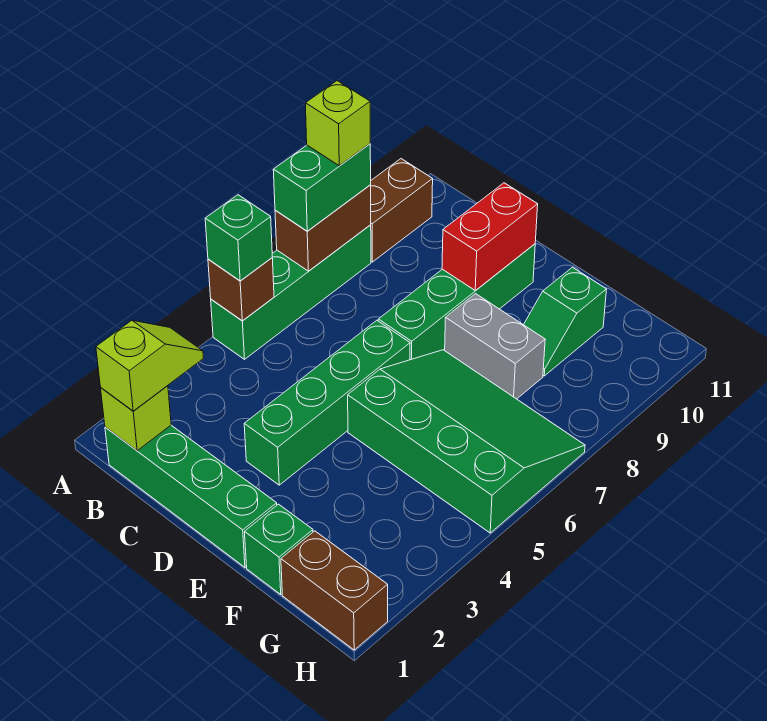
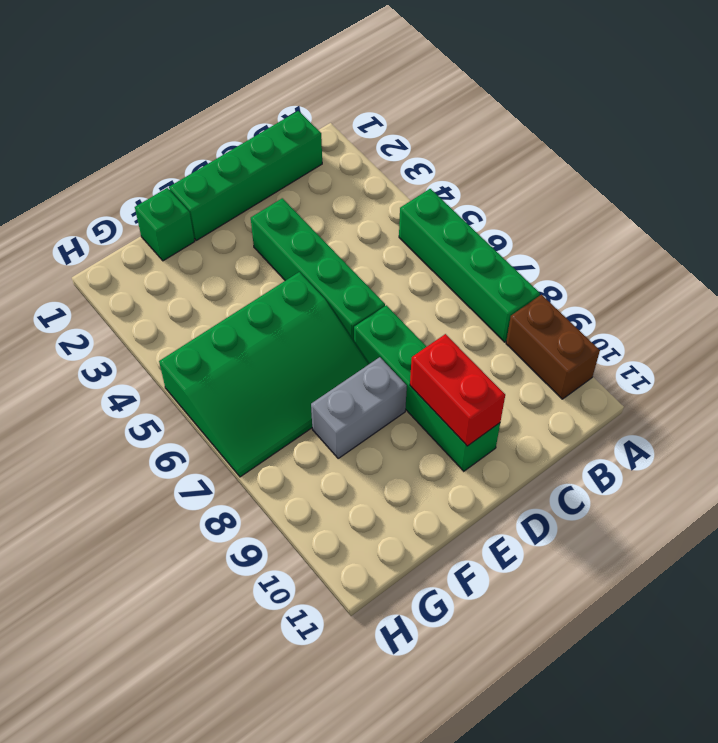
none -> green 1x2 slope [524,267,607,376]
none -> brown 1x2 brick [281,531,388,650]
none -> brown 1x1 brick [208,258,274,321]

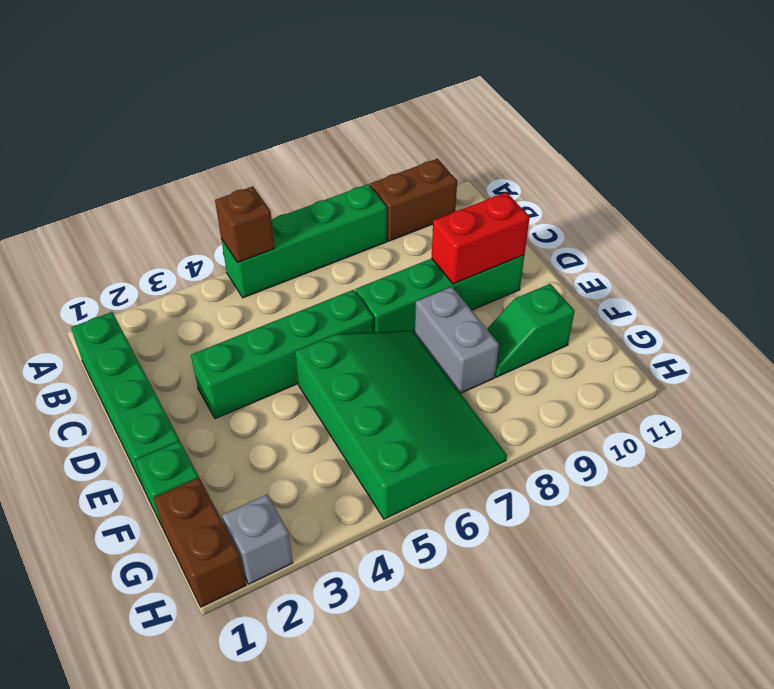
grey 1x1 brick [222,495,293,584] -> none
none -> brown 1x2 brick [275,185,371,271]
none -> lime 1x1 brick [101,386,171,450]
none -> green 1x1 brick [205,195,272,281]

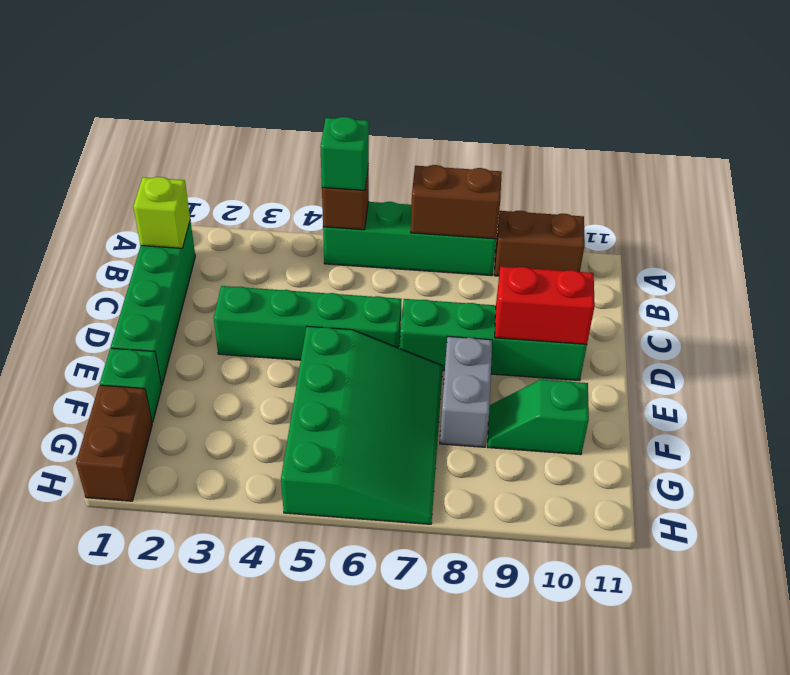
none -> green 1x2 brick [273,144,371,231]
none -> lime 1x2 slope [96,320,203,411]
none -> lime 1x1 brick [305,81,370,166]

